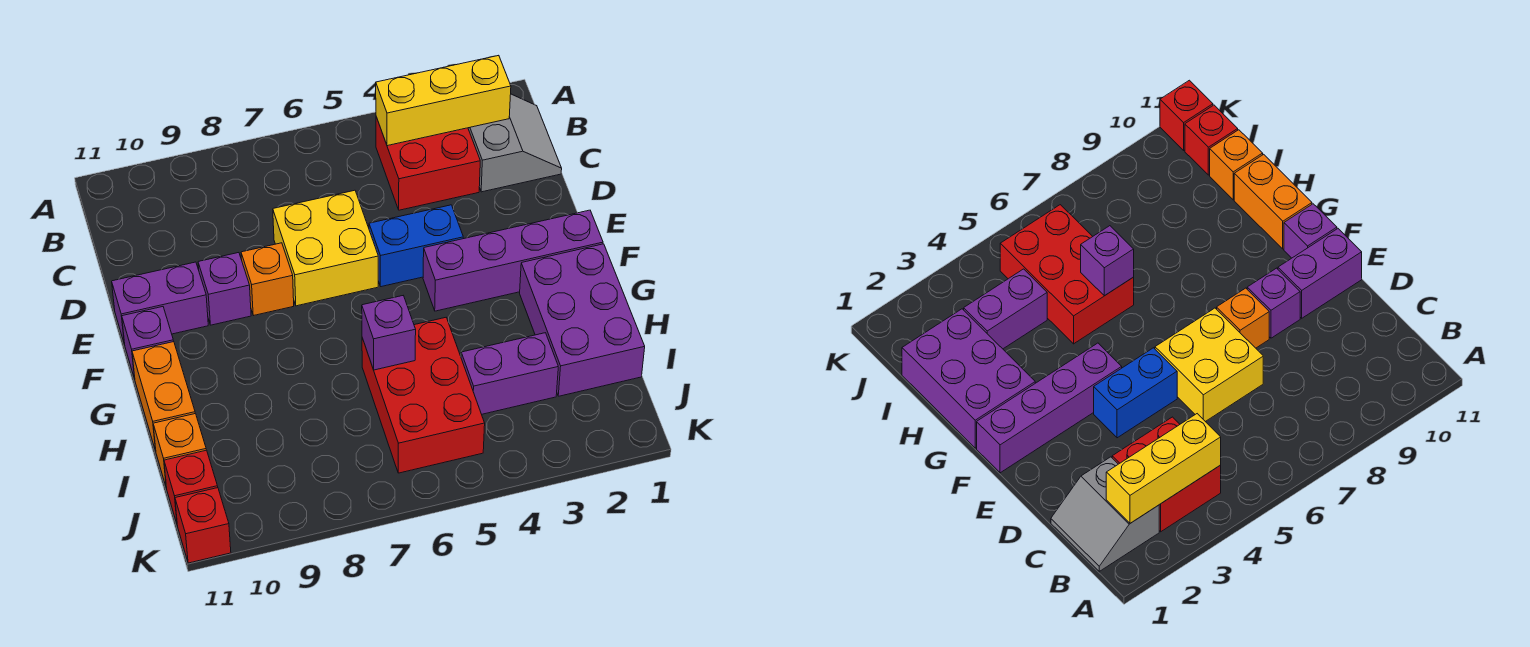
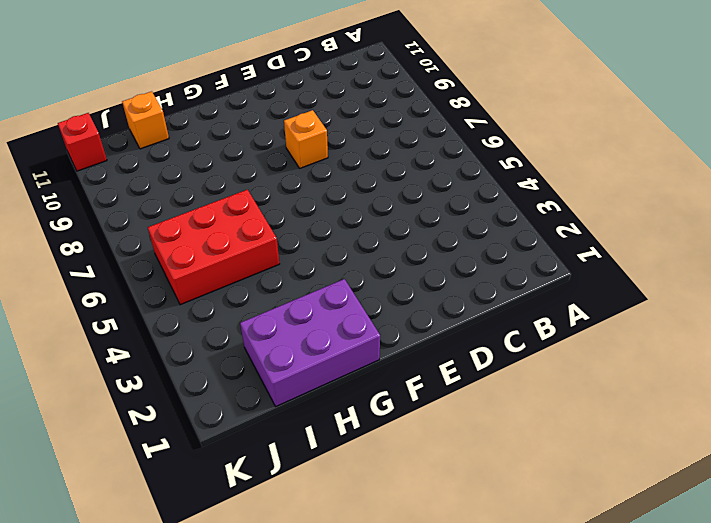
none -> grey 2x2 slope [468,94,562,192]
none -> red 2x2 brick [376,117,480,210]
none -> yellow 2x2 brick [273,190,378,306]

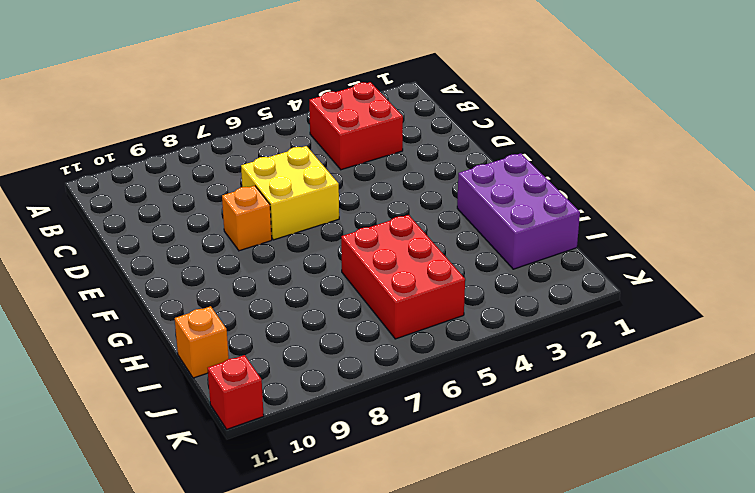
none -> grey 2x2 slope [468,94,562,192]
none -> blue 1x2 brick [369,205,463,287]
none -> purple 1x1 brick [198,253,251,325]

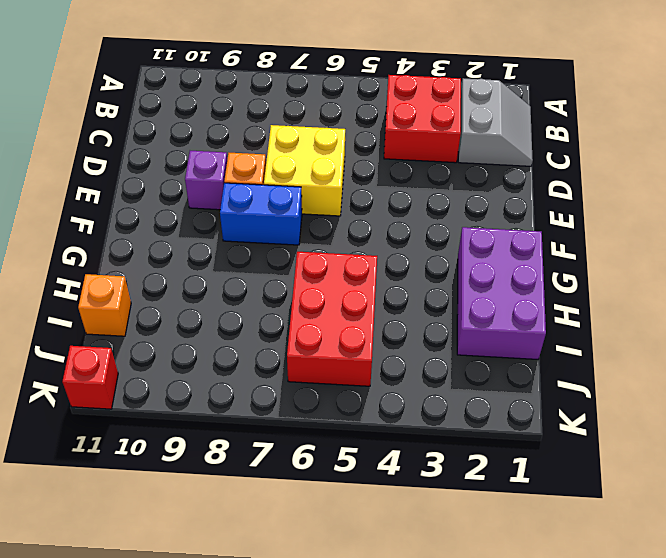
blue 1x2 brick [220,183,302,245] -> blue 1x2 brick moved to [369,205,463,287]
none -> purple 1x2 brick [112,262,208,345]
none -> purple 1x4 brick [423,210,603,311]
none -> purple 1x1 brick [122,307,174,379]

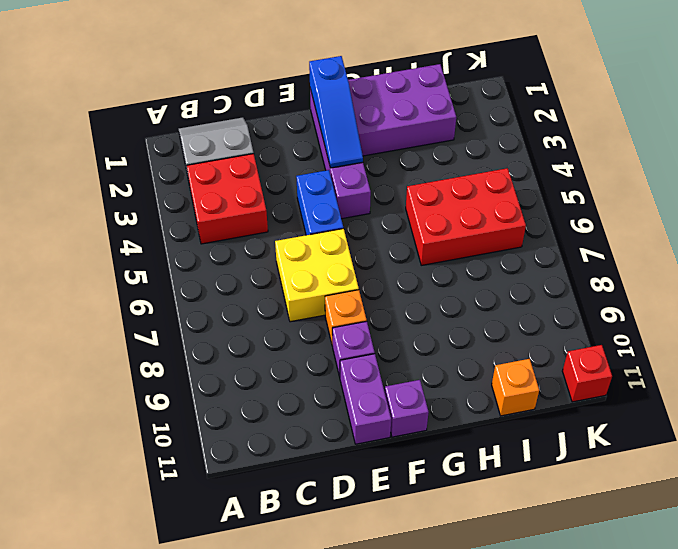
blue 1x3 slope [309,56,363,168] -> none
none -> orange 1x2 brick [132,342,195,451]
none -> purple 1x2 brick [461,333,558,414]
none -> red 1x1 brick [164,450,218,523]

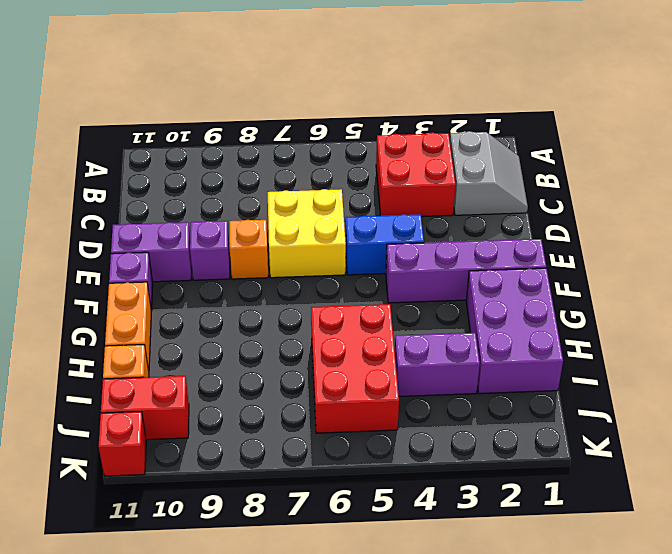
red 1x2 brick [101,376,189,440] -> red 1x1 brick [164,450,218,523]
none -> yellow 1x3 brick [376,55,511,146]
none -> purple 1x1 brick [362,296,416,370]

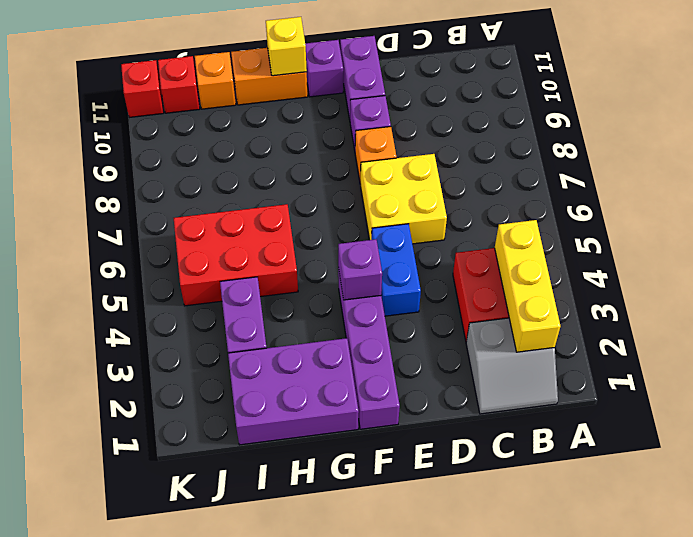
purple 1x1 brick [338,239,382,300] -> purple 1x1 brick moved to [362,296,416,370]
yellow 1x1 brick [266,17,307,76] -> none

